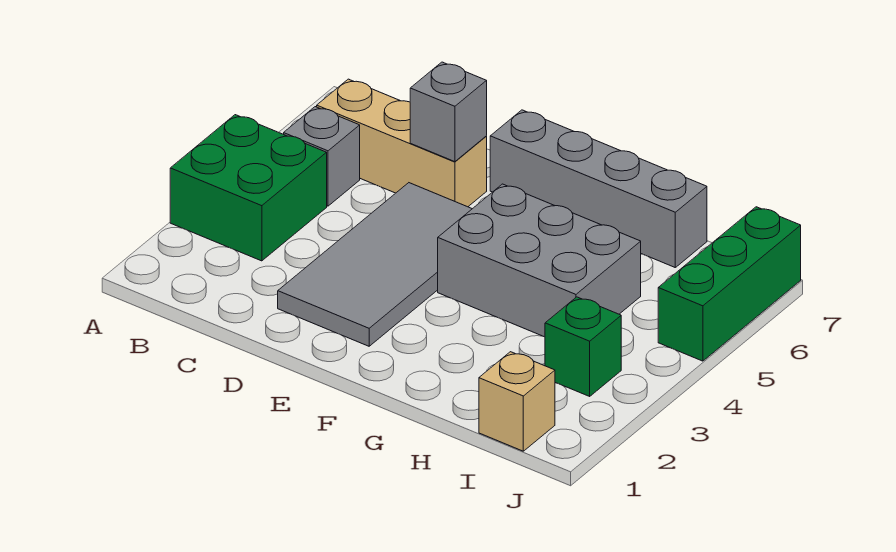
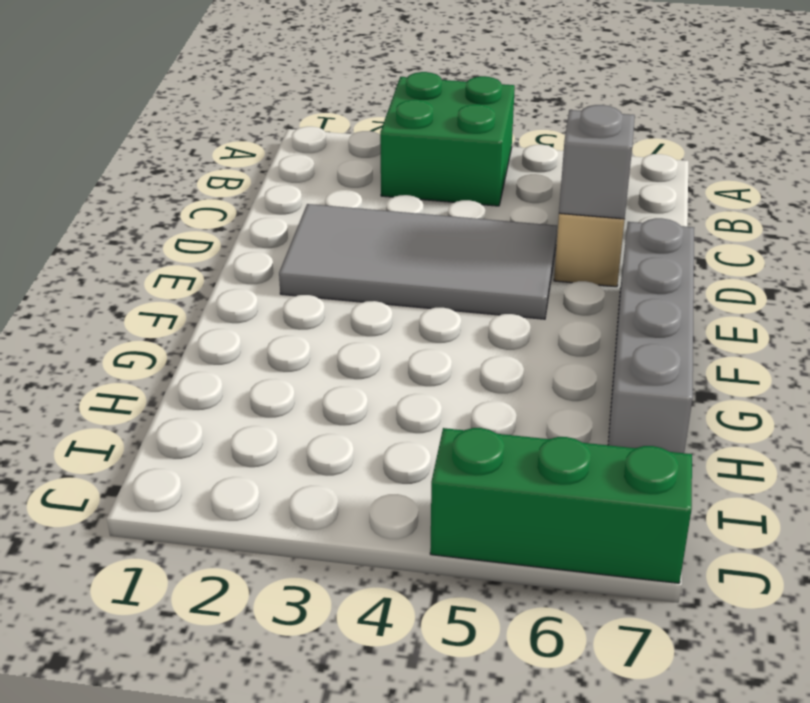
none -> grey 1x1 brick [284,107,360,206]
none -> grey 2x3 brick [438,184,641,337]

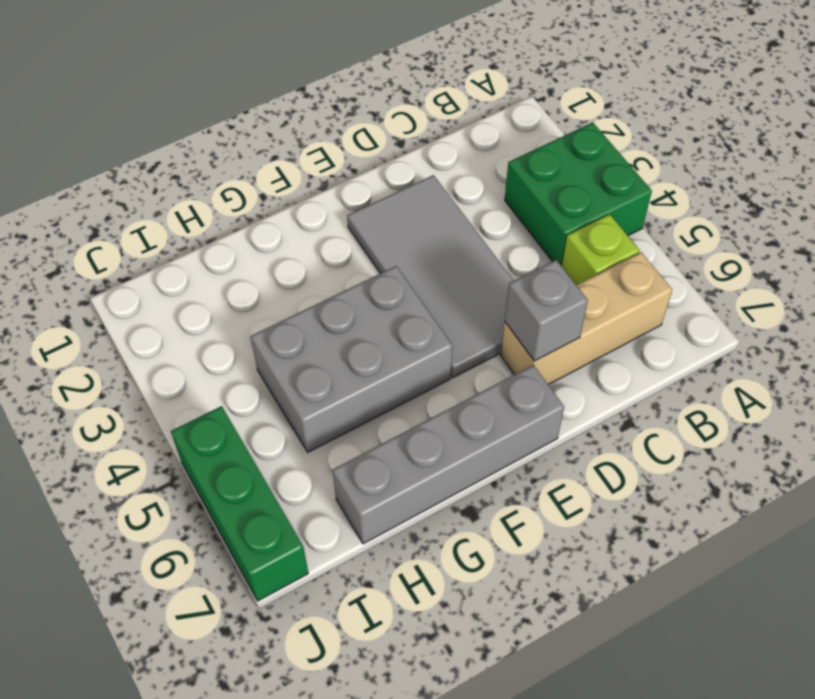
lime 1x1 brick [562,214,640,285] -> grey 1x1 brick [284,107,360,206]
none -> tan 1x1 brick [479,352,555,451]
none -> green 1x1 brick [545,297,621,396]

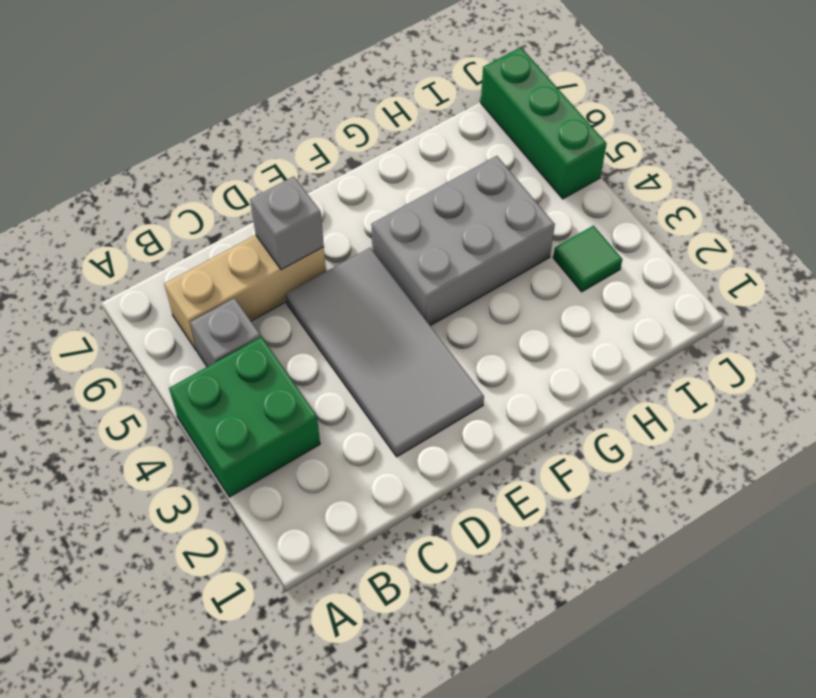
green 1x1 tile [553,226,622,292] -> green 1x1 brick [545,297,621,396]
none -> grey 1x4 brick [490,110,707,267]
none -> tan 1x1 brick [479,352,555,451]

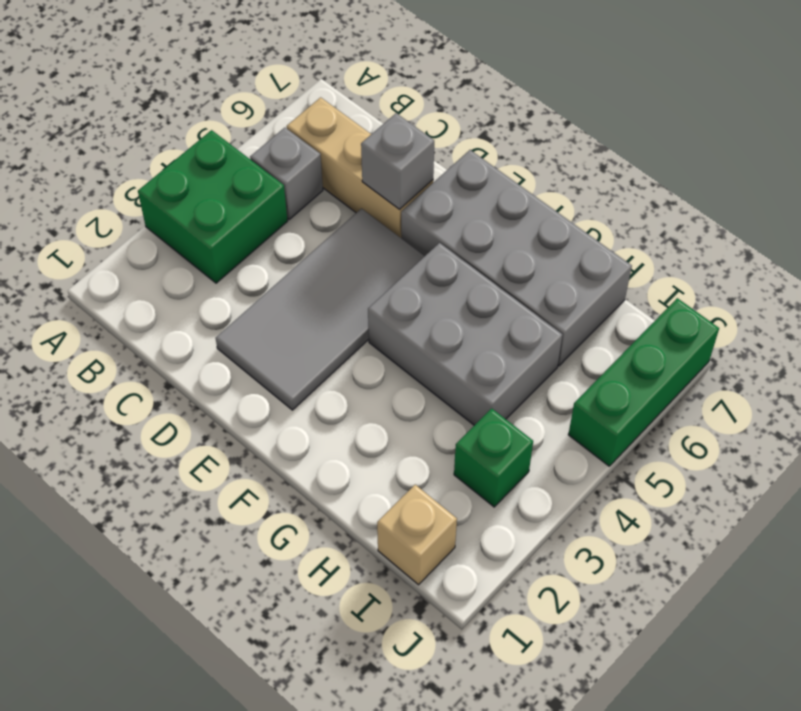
grey 2x4 brick [401,150,632,366] -> grey 1x4 brick [490,110,707,267]

